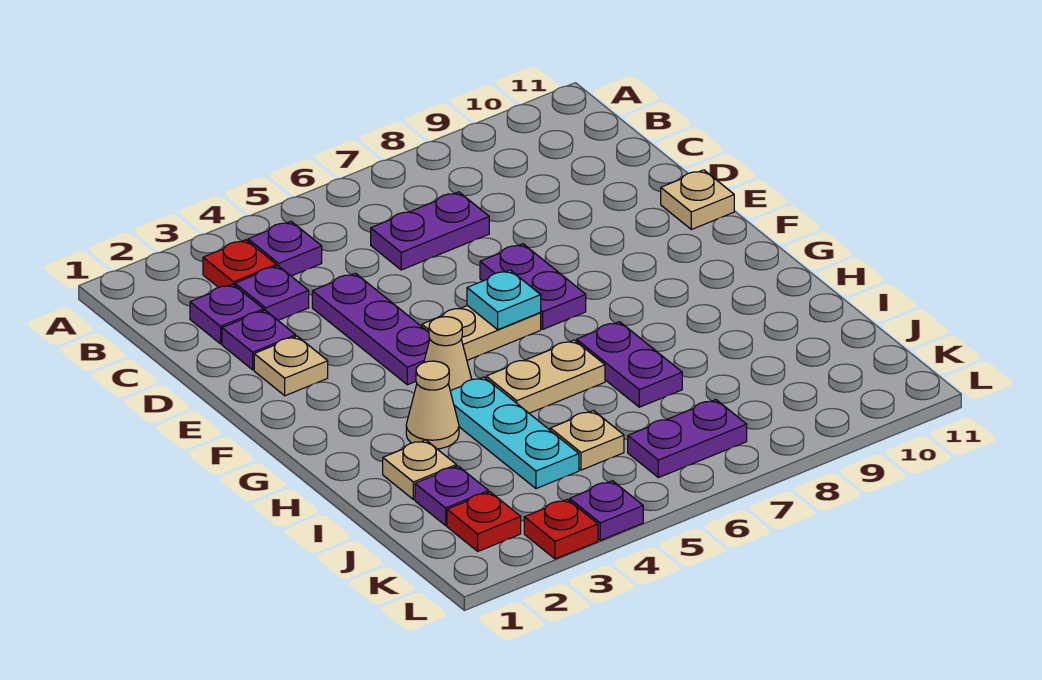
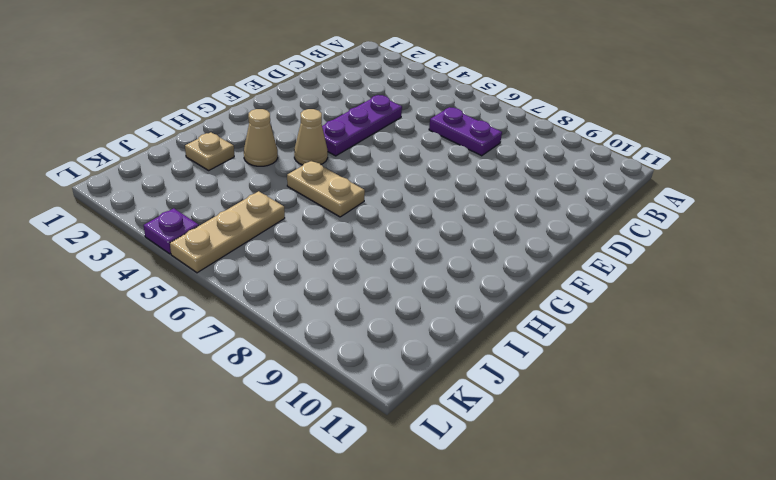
tan 1x3 plate [170,191,285,273] -> tan 1x1 plate [550,411,624,470]
none -> red 1x1 plate [203,240,277,287]
none -> purple 1x1 plate [248,221,322,276]
none -> purple 1x1 plate [190,284,264,344]

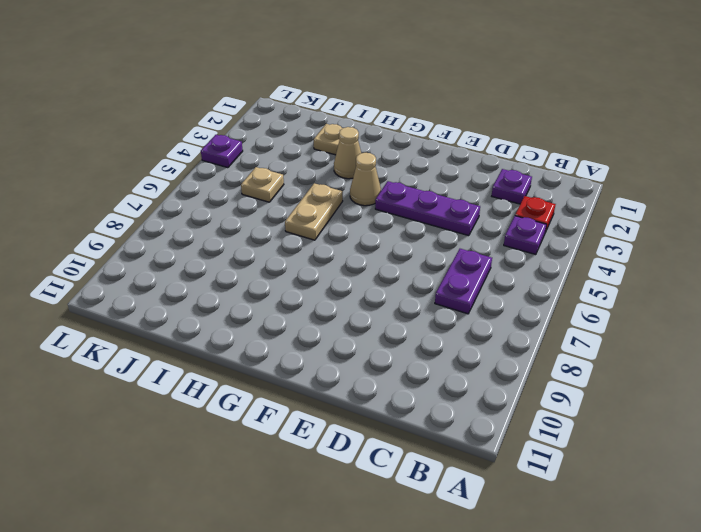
none -> purple 1x1 plate [235,266,309,320]
none -> purple 1x1 plate [222,310,296,370]
none -> tan 1x1 plate [254,336,328,396]

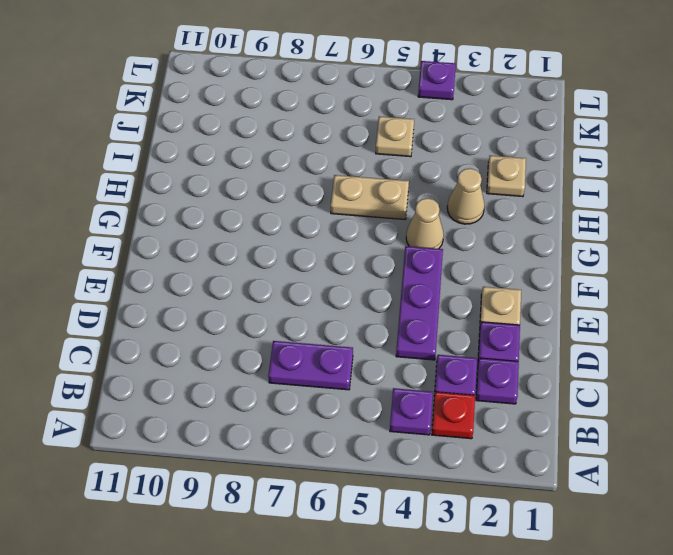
none -> purple 1x2 plate [480,244,586,329]
none -> tan 1x1 plate [661,170,734,229]
none -> tan 1x2 plate [422,306,541,360]

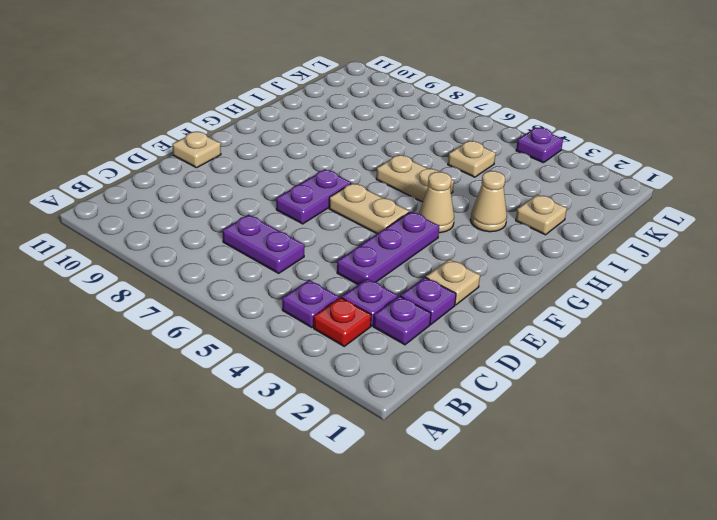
none -> cyan 1x3 plate [450,377,579,489]
none -> purple 1x2 plate [577,322,682,407]
none -> purple 1x1 plate [415,466,489,525]

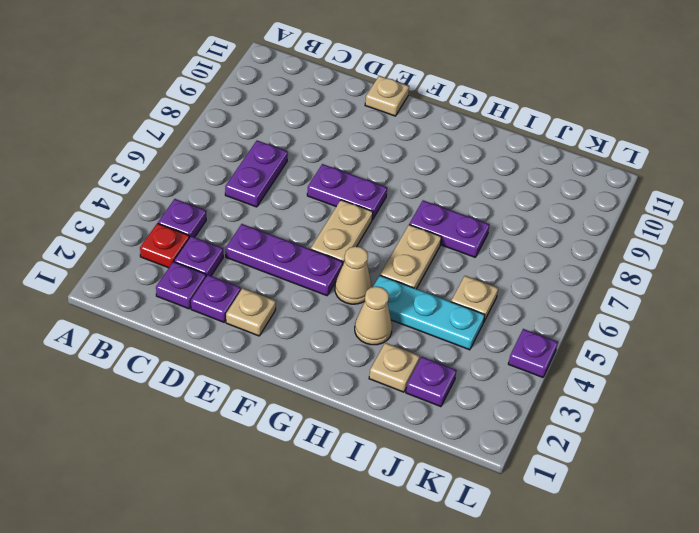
none -> red 1x1 plate [447,492,521,551]
none -> purple 1x2 plate [628,400,747,478]
none -> red 1x1 plate [524,499,598,559]

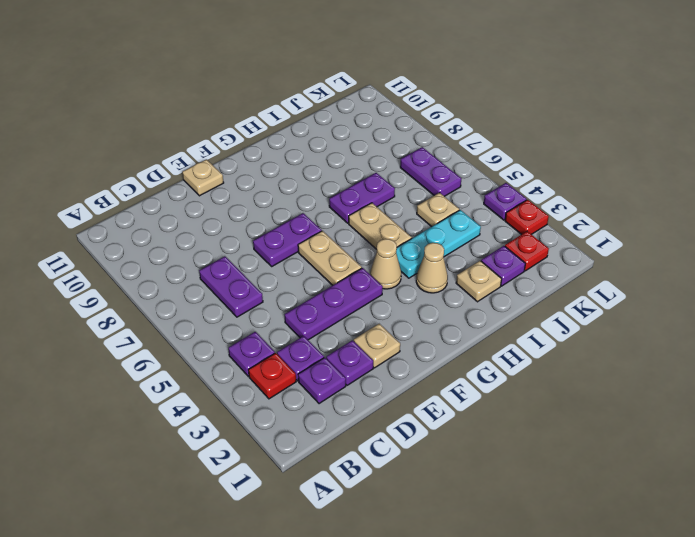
none -> cyan 1x1 plate [467,270,541,330]

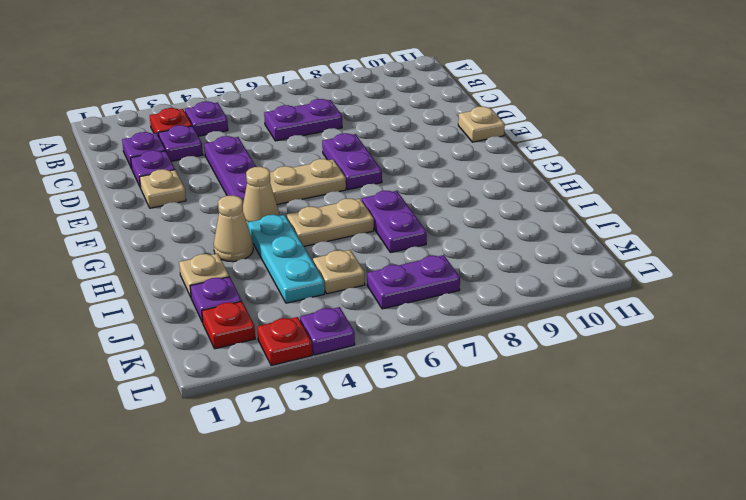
none -> cyan 1x1 plate [467,270,541,330]

